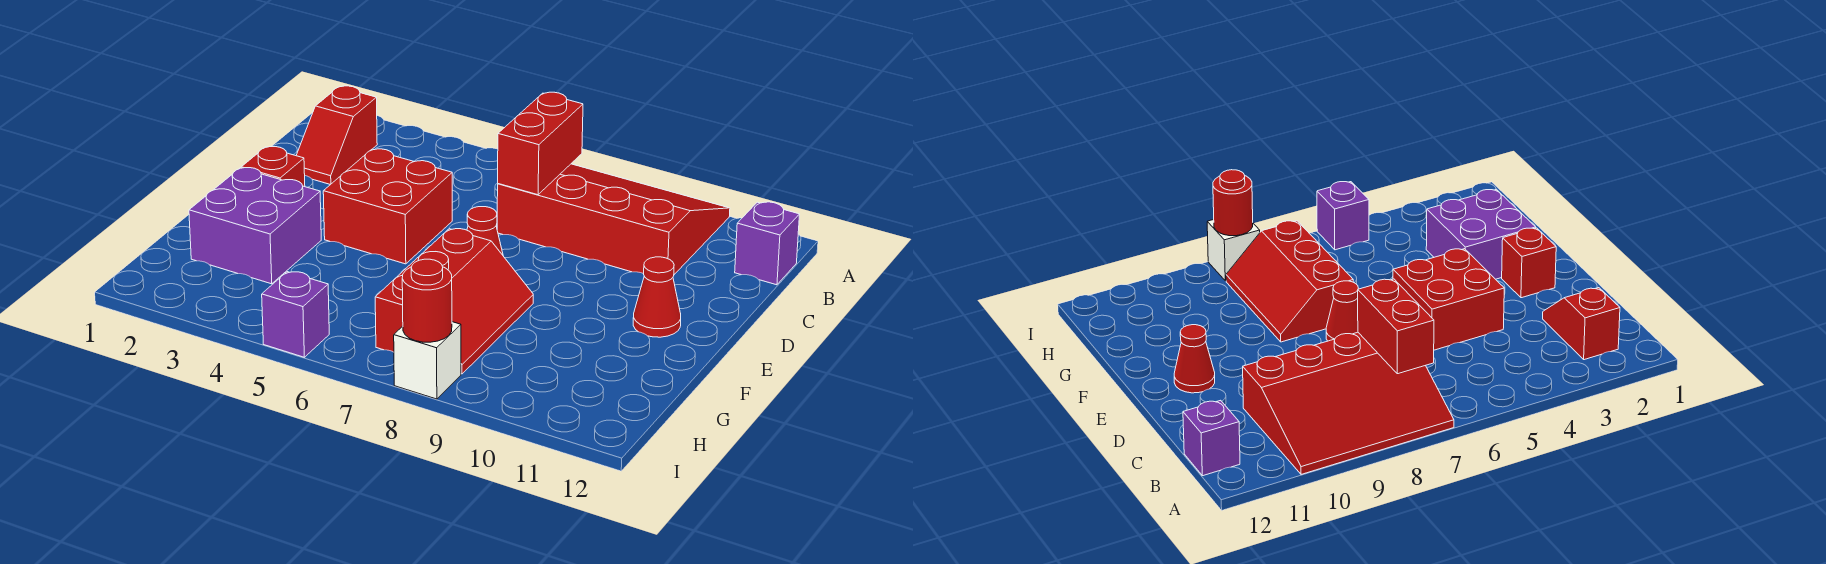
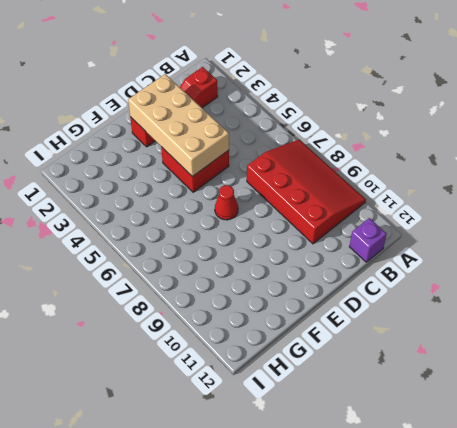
tan 2x4 brick [128,74,229,177] -> none
none -> red 1x1 cone [633,257,681,337]
none -> purple 2x2 brick [189,168,321,284]
none -> red 2x3 slope [375,229,533,374]

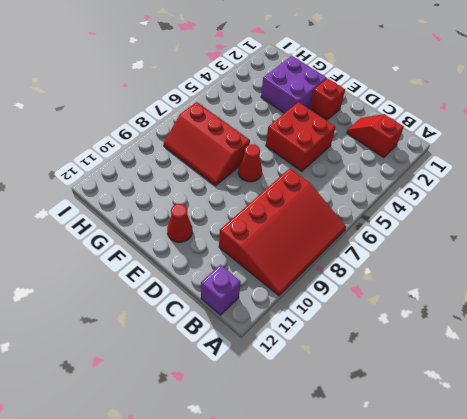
none -> purple 1x1 brick [262,272,329,357]
none -> white 1x1 brick [394,322,461,399]
none -> red 1x2 brick [498,92,583,195]

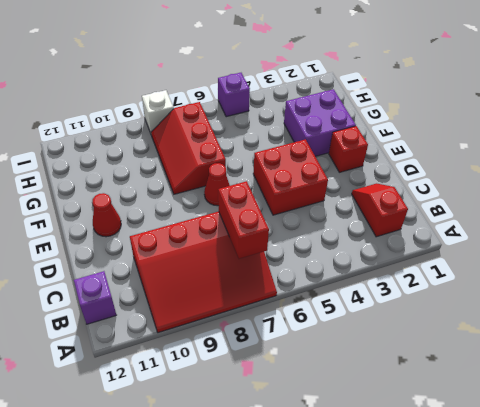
none -> red 1x1 round brick [402,259,452,342]

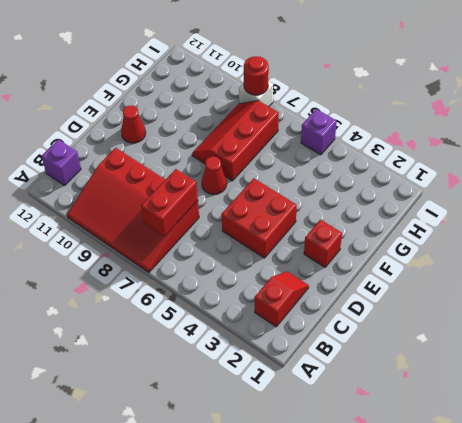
none -> purple 2x2 brick [189,168,321,284]

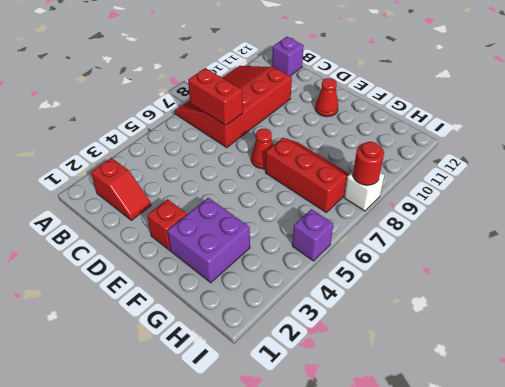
none -> red 2x2 brick [323,149,452,264]

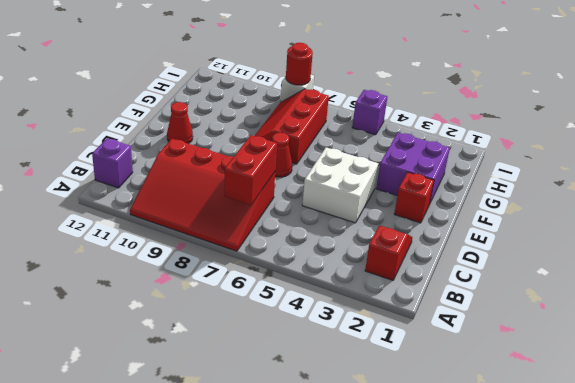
white 2x2 brick [302,148,378,223] -> red 2x2 brick [323,149,452,264]

